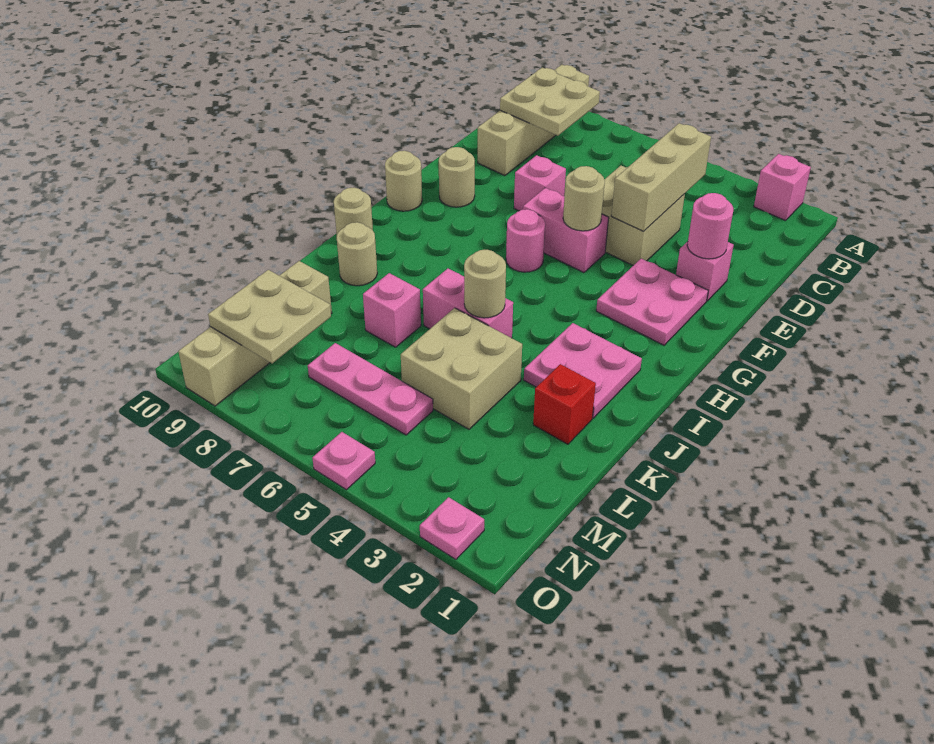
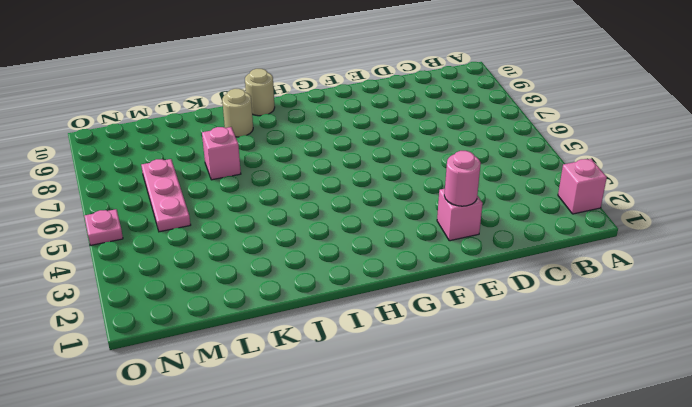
none -> tan 1x4 brick [478,65,589,176]
none -> tan 2x2 brick [602,166,685,266]
none -> pink 1x1 brick [514,155,566,211]

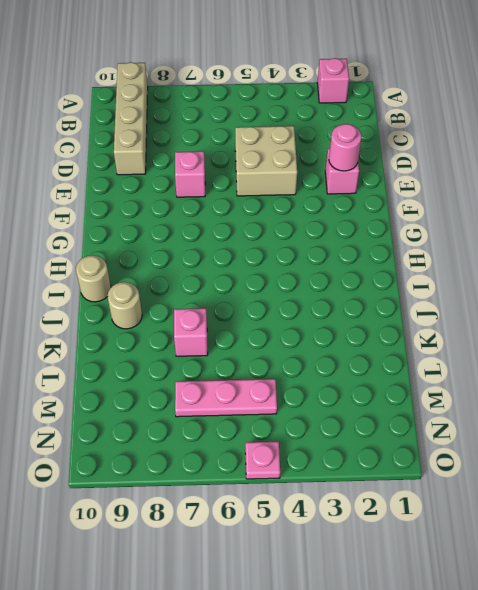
none -> pink 2x2 plate [596,259,708,345]
none -> pink 1x2 brick [523,188,609,273]
none -> tan 1x1 round brick [439,147,475,207]

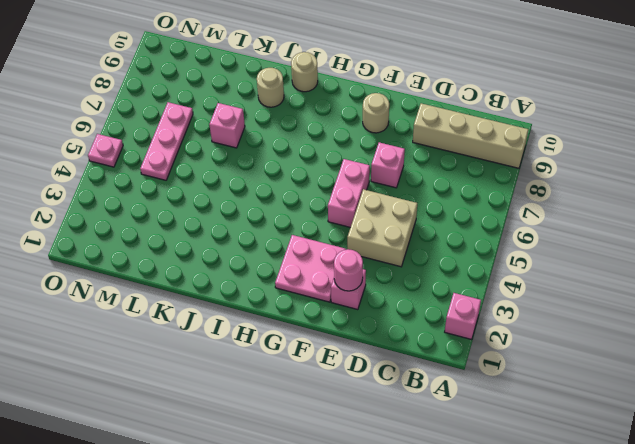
none -> pink 1x1 round brick [506,209,545,272]
none -> tan 1x1 round brick [385,151,422,211]
none -> pink 2x2 plate [524,323,642,418]

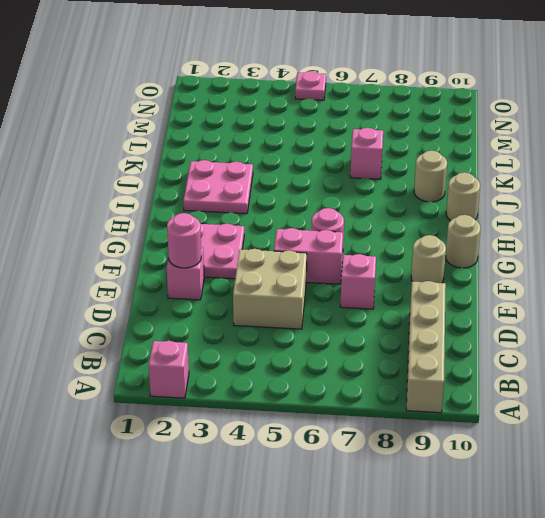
none -> pink 1x2 brick [423,268,513,338]
none -> red 1x1 brick [533,364,596,444]
none -> tan 2x2 brick [401,308,522,429]

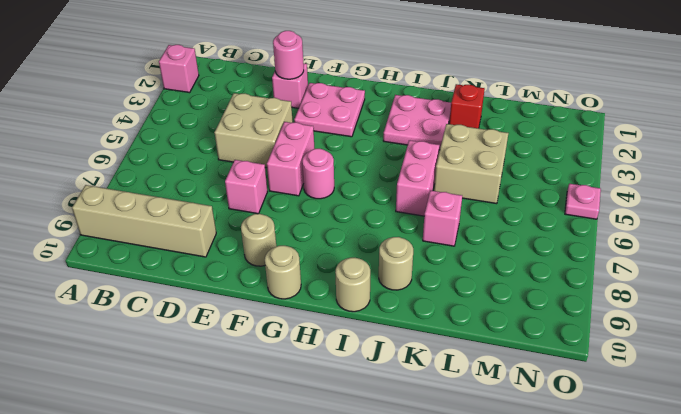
none -> tan 1x4 brick [178,261,332,406]
none -> pink 1x3 plate [308,343,433,435]
none -> pink 1x1 plate [420,497,484,559]

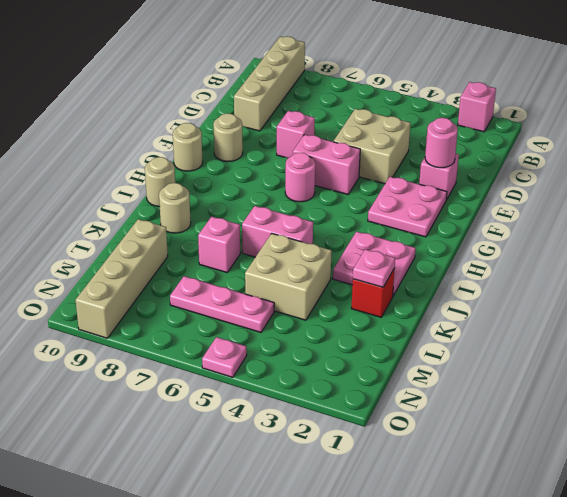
pink 1x1 plate [353,249,395,287] -> pink 1x1 plate moved to [420,497,484,559]
none -> tan 2x2 plate [500,68,600,136]
none -> tan 1x3 brick [611,123,711,232]
none -> tan 1x1 round brick [563,166,605,231]

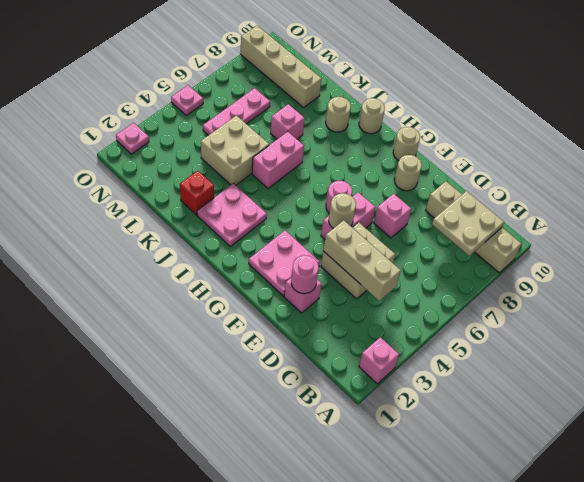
none -> tan 1x1 round brick [464,250,506,318]
none -> tan 2x2 plate [208,270,331,363]

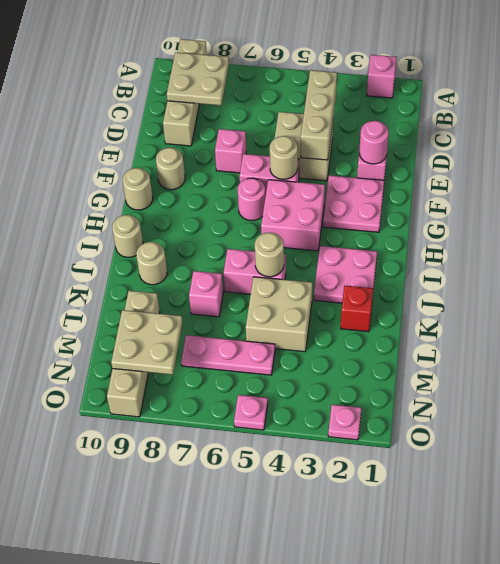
pink 2x2 brick [261,180,325,251] -> none

